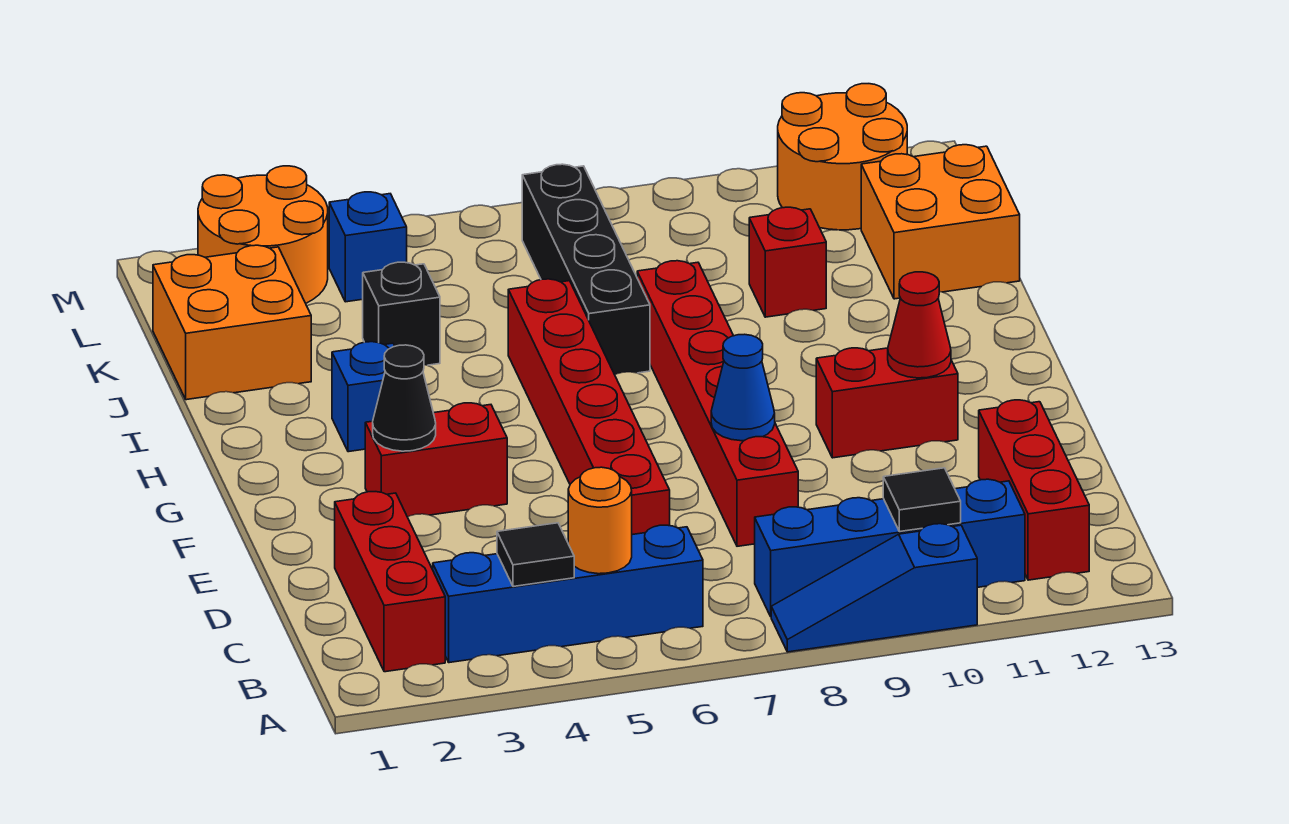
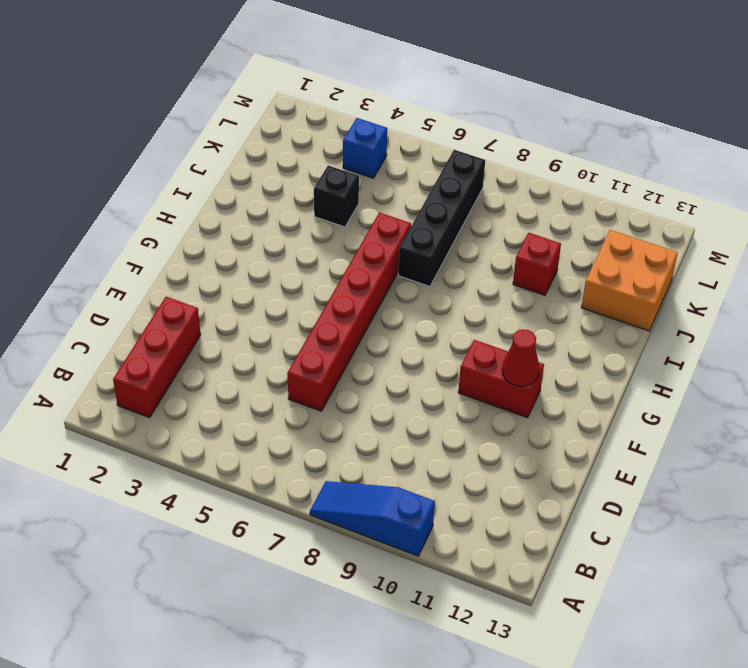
none -> blue 1x4 brick [433,525,703,663]
none -> blue 1x4 brick [755,479,1025,616]
none -> red 1x3 brick [979,400,1089,580]

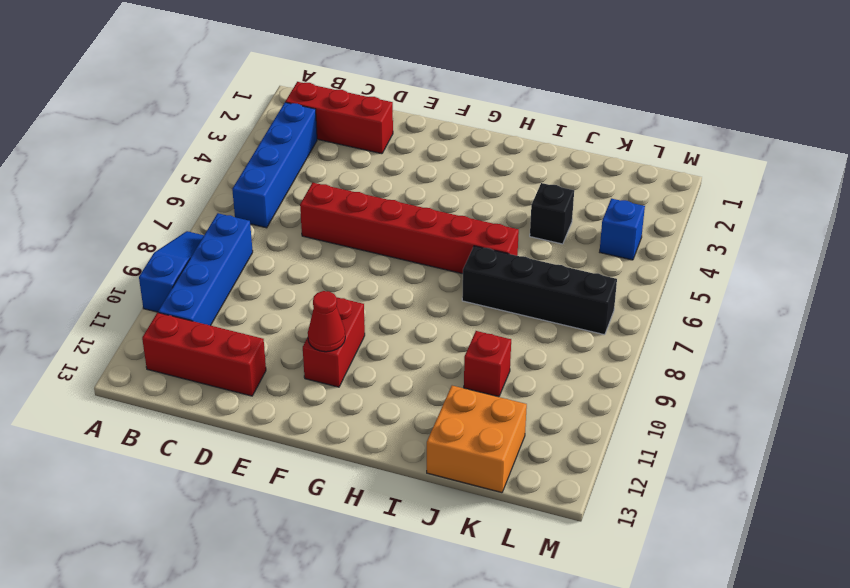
none -> red 1x6 brick [637,261,798,546]
none -> red 1x2 brick [365,403,507,517]
none -> blue 1x1 brick [332,342,395,452]

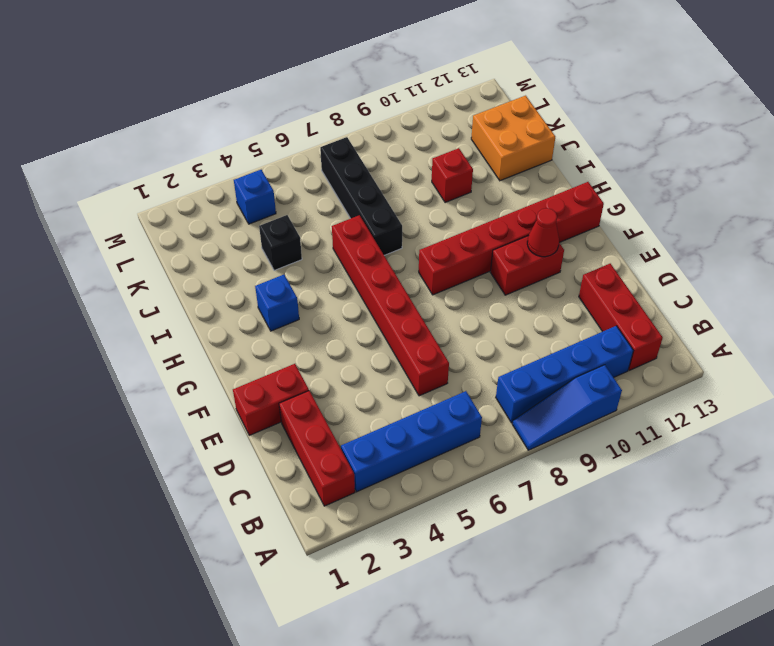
red 1x2 brick [233,364,309,435] -> red 1x2 brick moved to [365,403,507,517]
red 1x6 brick [419,182,604,295] -> red 1x6 brick turned to [637,261,798,546]
none -> orange 2x2 brick [153,245,311,400]
none -> orange 2x2 round brick [198,166,328,303]
none -> orange 2x2 round brick [778,84,907,230]

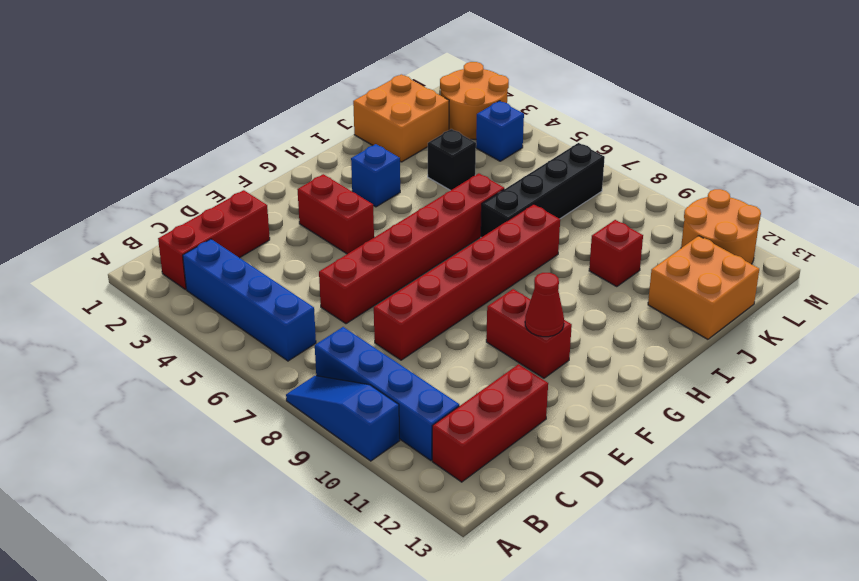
none -> black 1x1 tile [497,523,574,587]
none -> orange 1x1 round brick [568,467,632,574]
none -> black 1x1 tile [883,468,961,532]

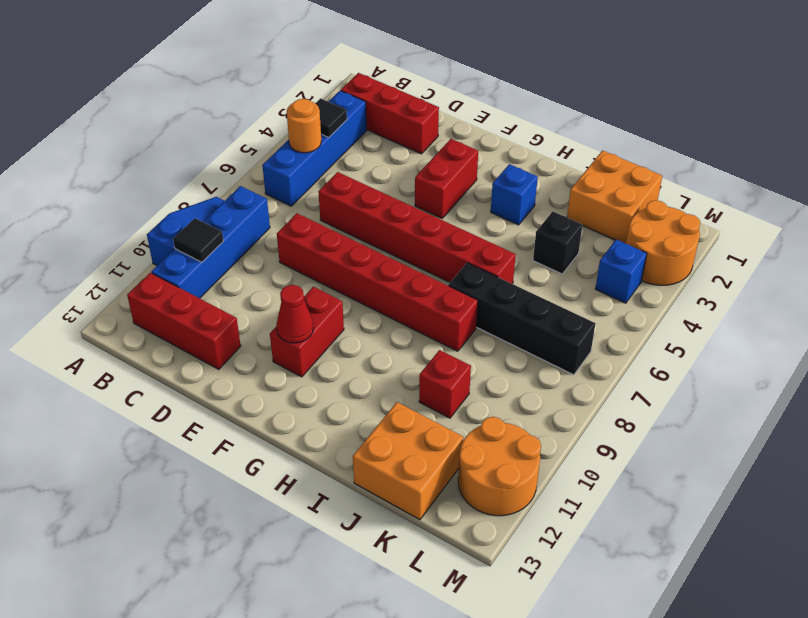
none -> blue 1x1 cone [711,334,775,441]
none -> black 1x1 cone [373,345,436,451]

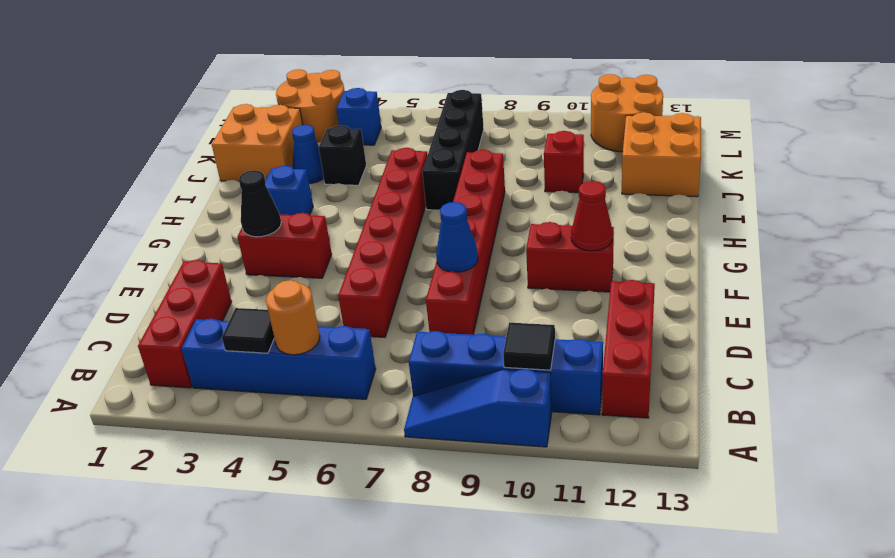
blue 1x1 cone [292,125,324,183] -> none

